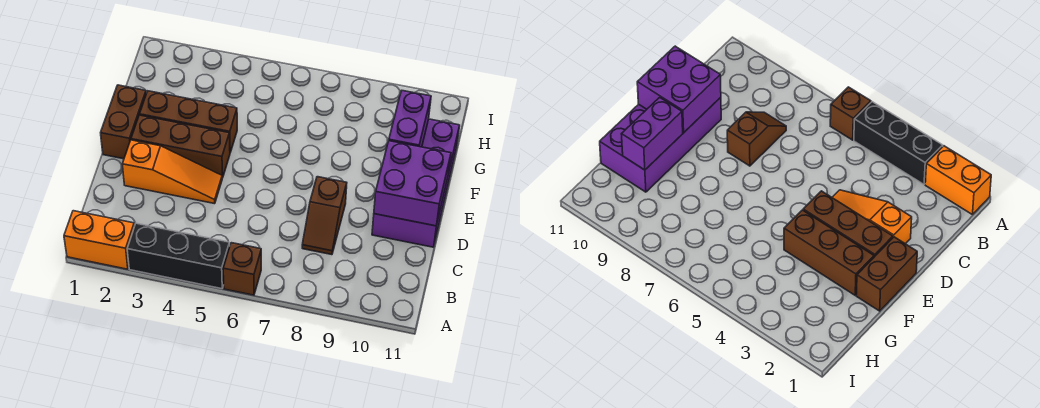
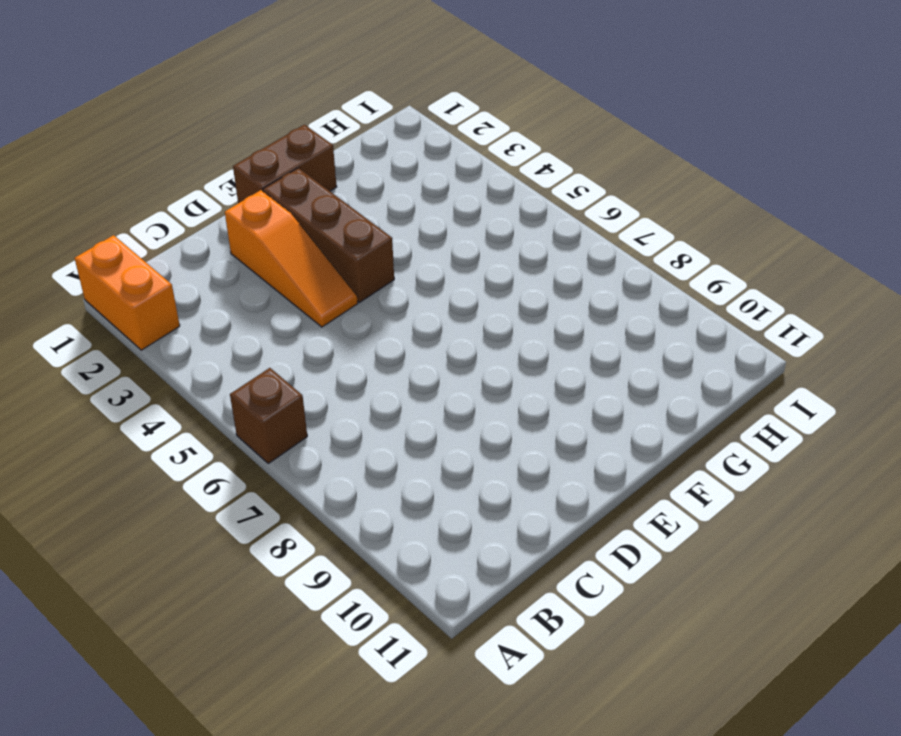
none -> black 1x3 brick [127,223,230,289]
none -> brown 1x2 slope [302,177,347,255]

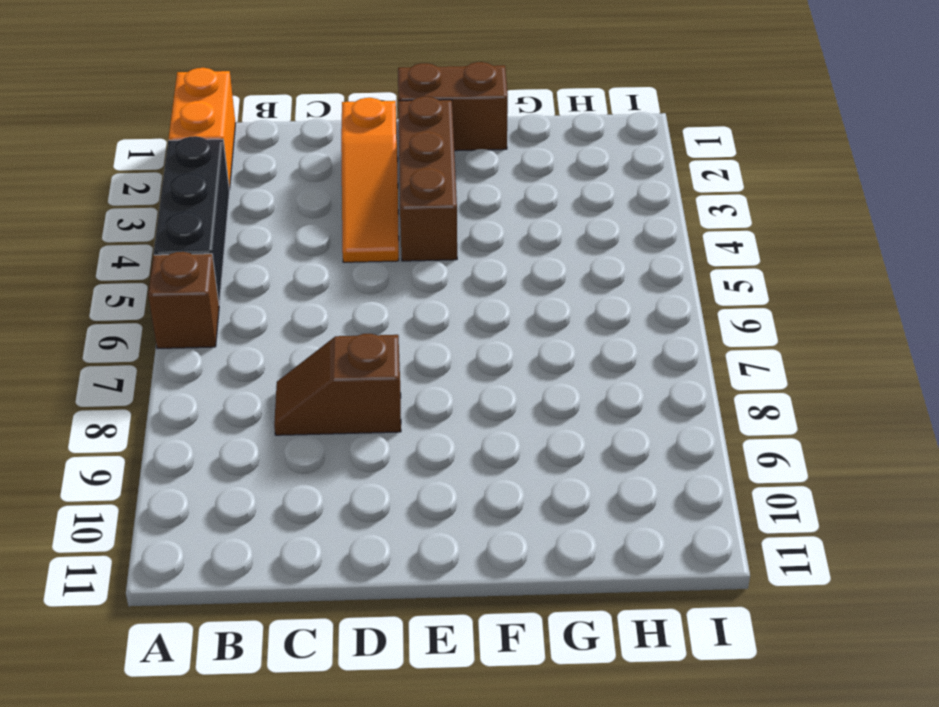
none -> purple 2x4 brick [372,119,460,247]
none -> brown 1x3 brick [140,91,237,152]

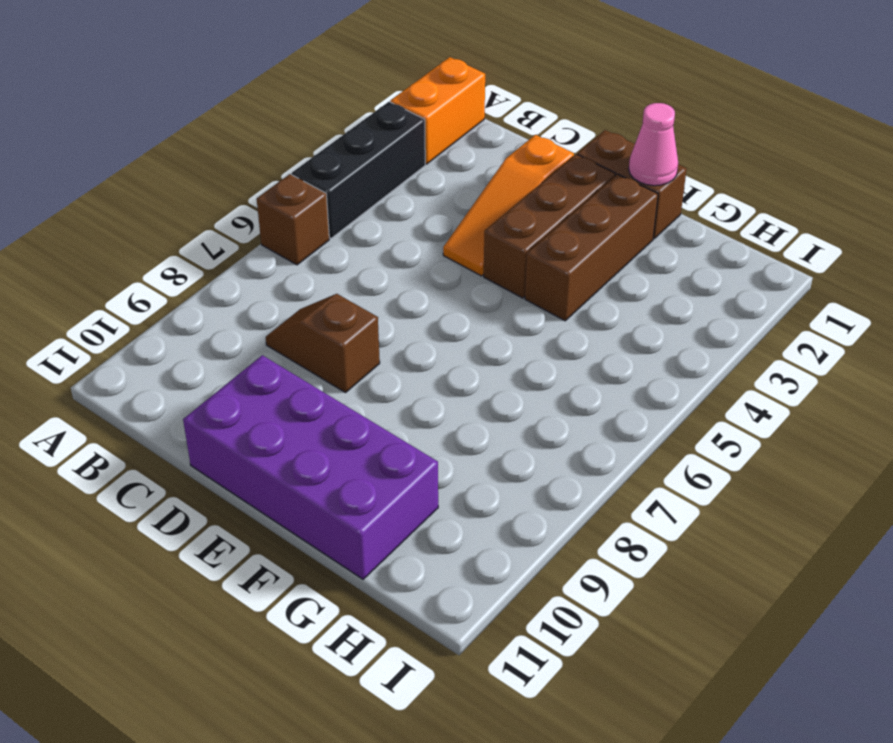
pink 1x1 cone [629,103,678,186] -> none
none -> purple 2x2 brick [374,141,451,226]
none -> purple 1x2 brick [389,91,431,147]

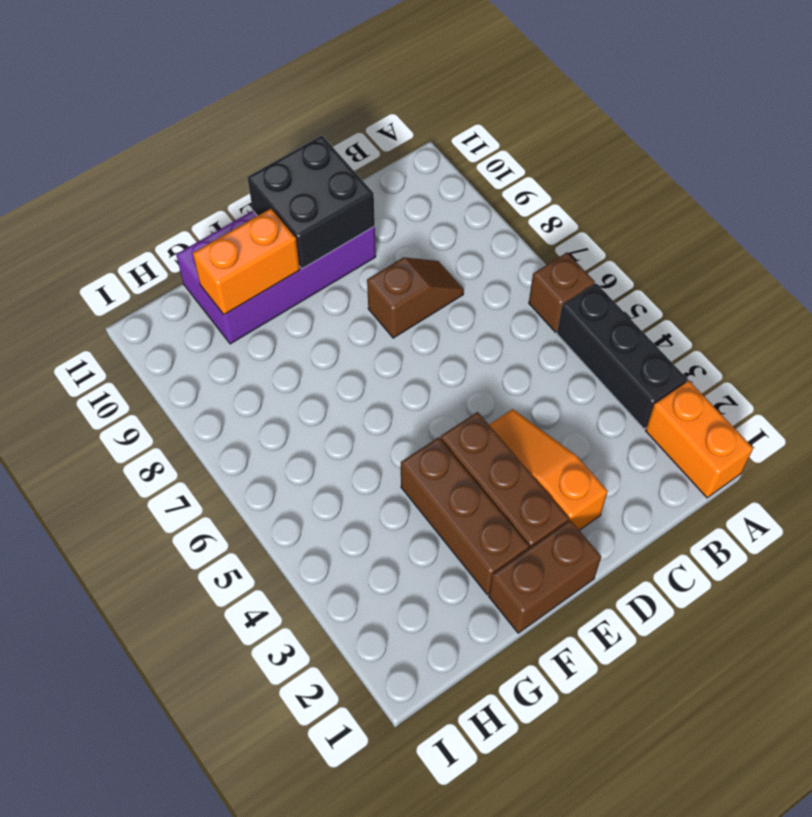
black 2x2 brick [247,135,375,269] -> purple 2x2 brick [374,141,451,226]
orange 1x2 brick [193,209,300,315] -> purple 1x2 brick [389,91,431,147]

